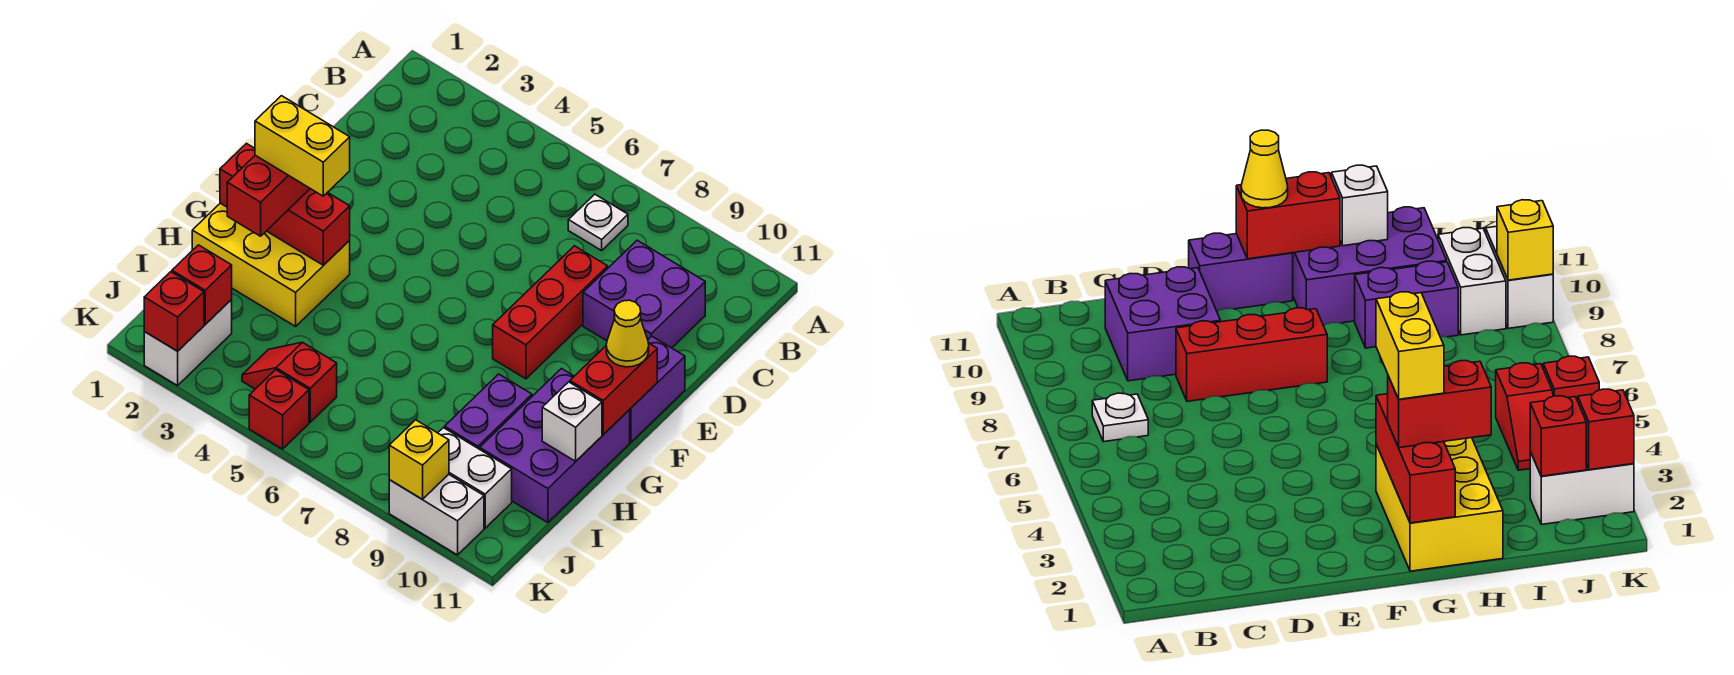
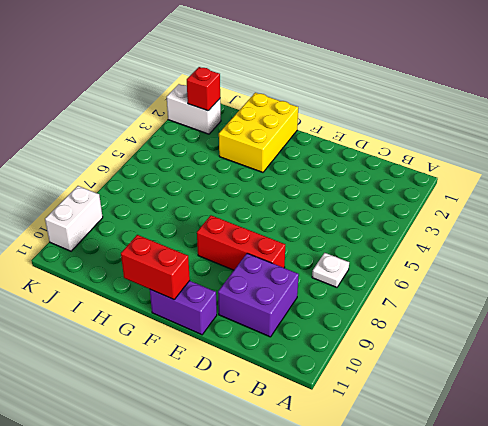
none -> purple 2x3 brick [480,369,630,523]
none -> purple 1x2 brick [445,374,532,449]
none -> red 1x2 slope [242,342,337,422]

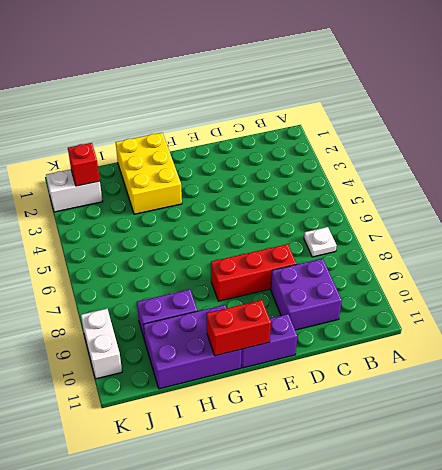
none -> red 1x2 slope [242,342,337,422]
none -> white 1x2 brick [438,428,512,528]
none -> red 1x1 brick [249,370,309,449]

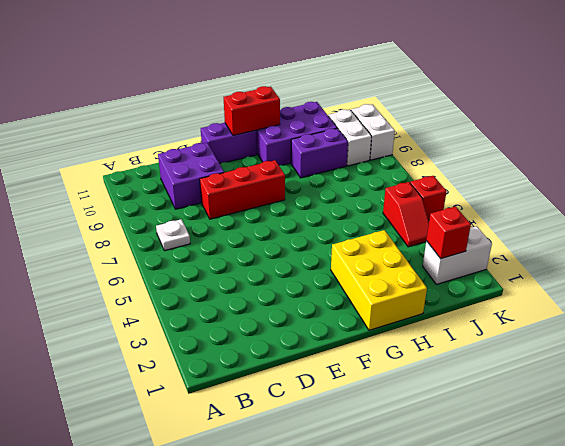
none -> red 1x3 brick [220,144,350,265]
none -> white 1x1 brick [542,382,602,461]
none -> red 1x1 brick [144,272,204,351]

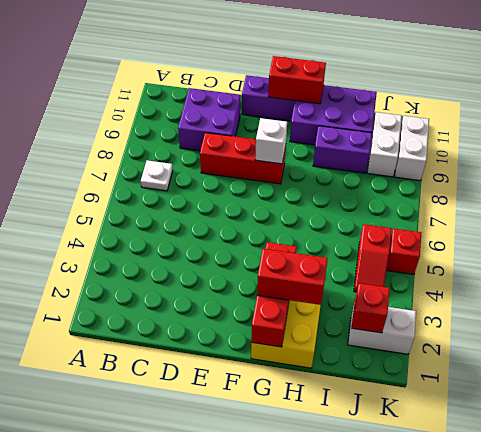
white 1x1 brick [255,118,287,164] -> white 1x1 brick moved to [542,382,602,461]
none -> red 1x1 brick [144,272,204,351]
none -> yellow 1x1 brick [389,420,449,499]
none -> yellow 1x1 cone [606,300,649,367]

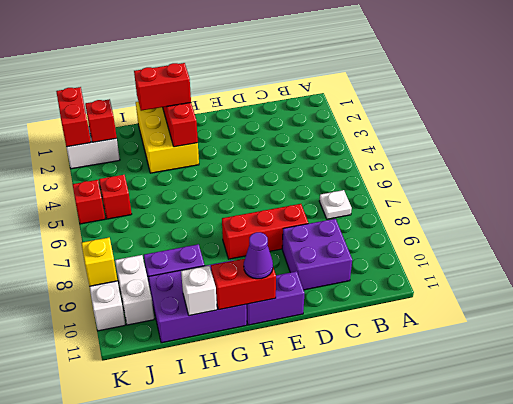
purple 1x1 cone [244,232,273,279] -> yellow 1x1 cone [606,300,649,367]
red 1x2 brick [56,87,91,147] -> red 1x1 brick [144,272,204,351]
none -> yellow 1x2 brick [255,96,350,196]

